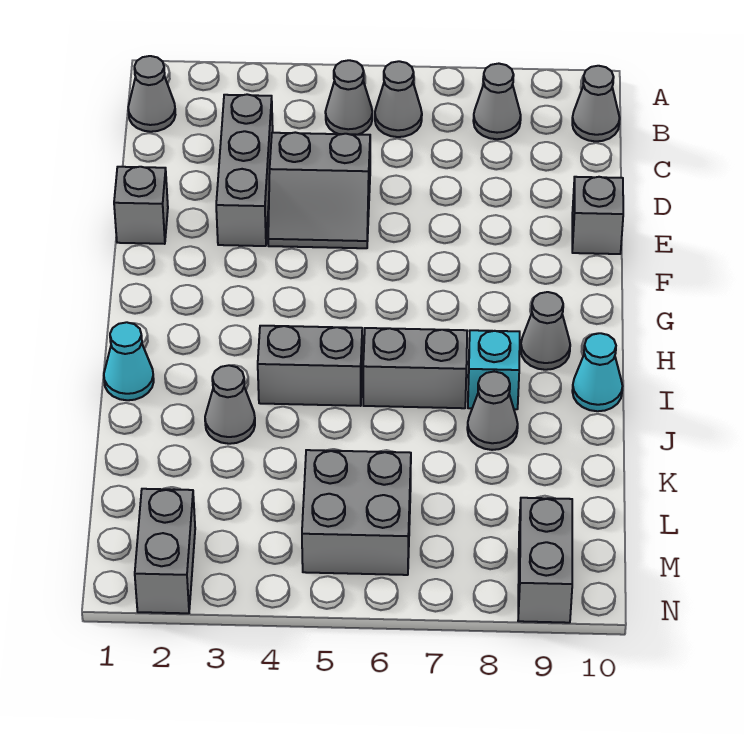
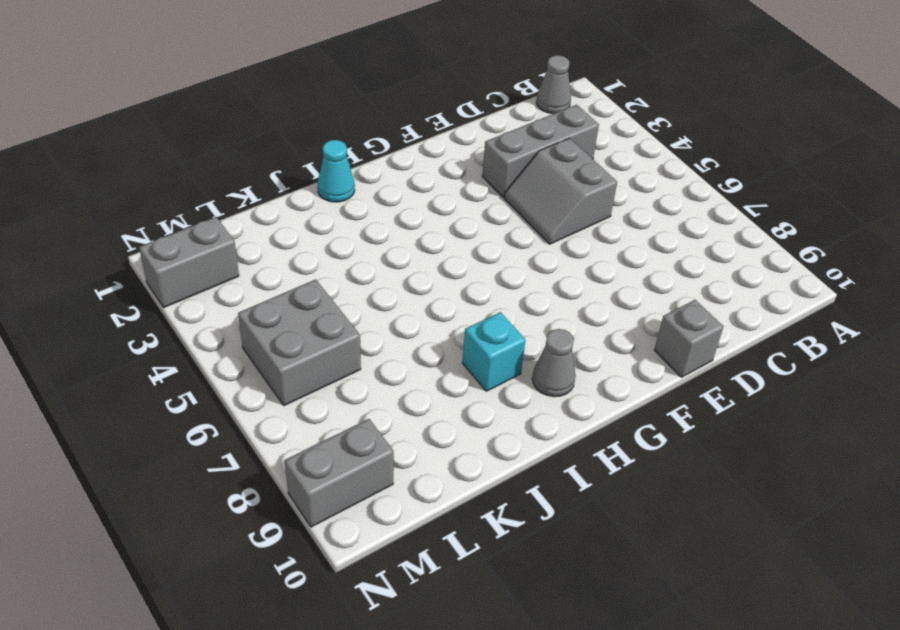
none -> grey 1x1 cone [325,60,372,135]
none -> grey 1x1 cone [375,61,422,137]
none -> grey 1x1 cone [473,64,521,139]

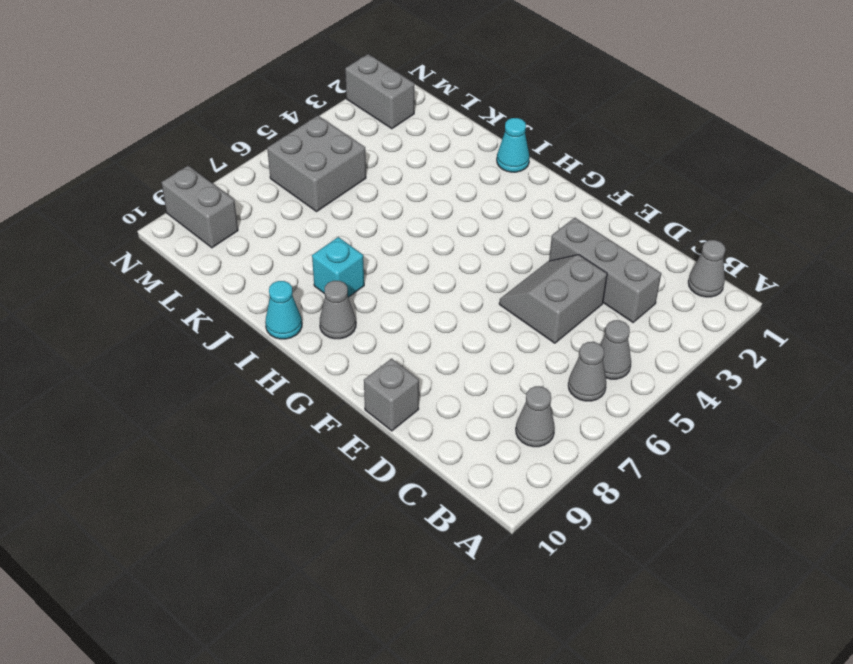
none -> grey 1x1 cone [572,66,620,141]
none -> grey 1x1 brick [114,167,168,244]
none -> grey 1x2 brick [258,326,362,406]

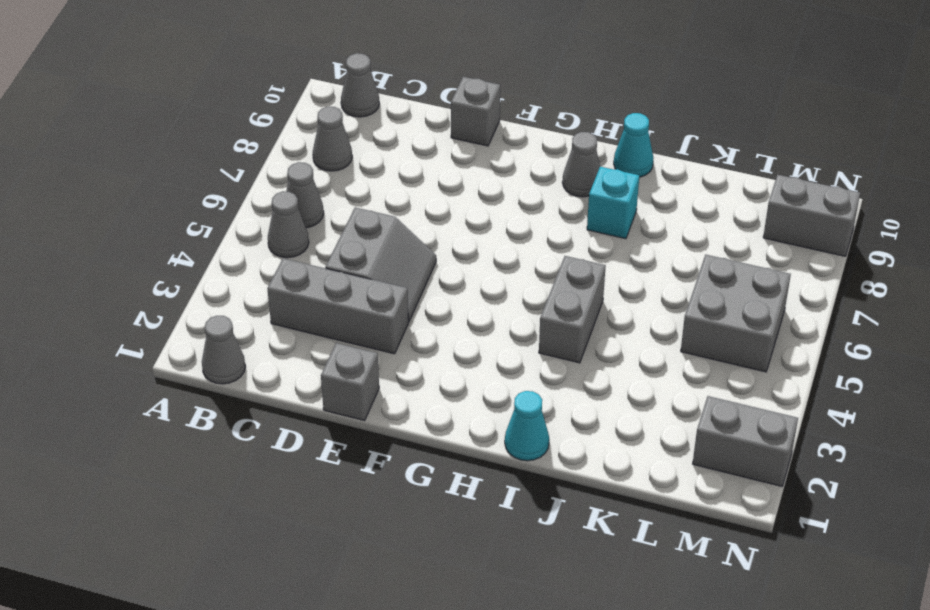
none -> grey 1x2 brick [363,328,467,408]
none -> grey 1x1 cone [205,365,255,444]
none -> grey 1x1 cone [467,372,518,450]

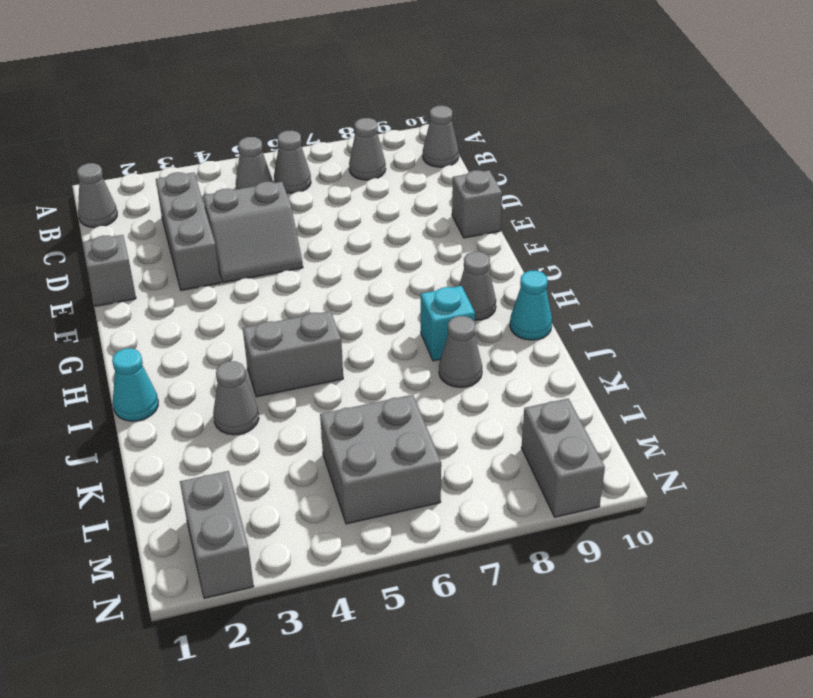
none -> grey 1x2 brick [363,328,467,408]

